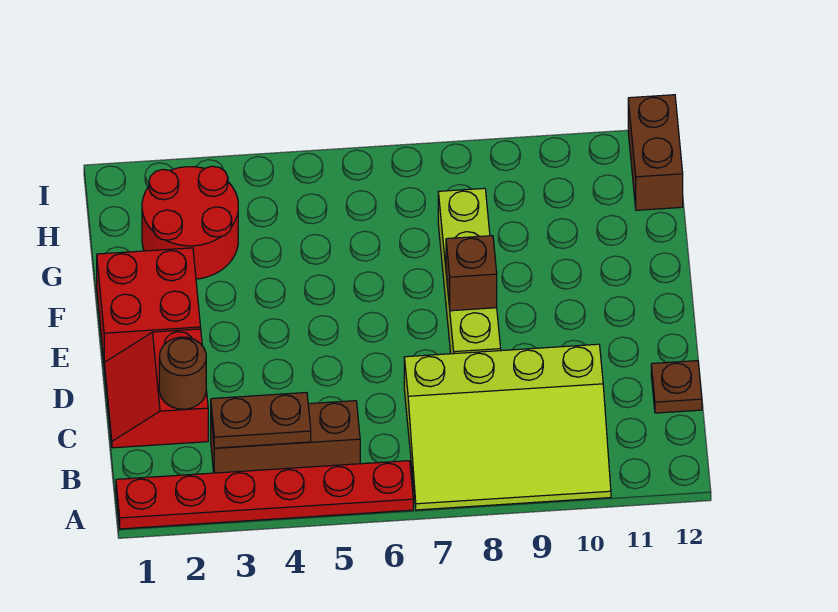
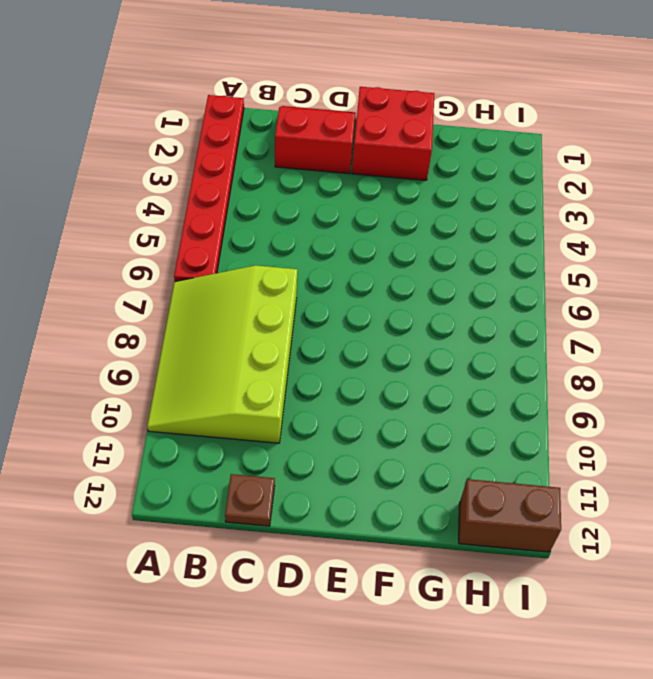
none -> brown 1x3 brick [211,401,360,473]
none -> lime 1x4 brick [438,188,501,354]
none -> red 2x2 round brick [142,166,238,279]

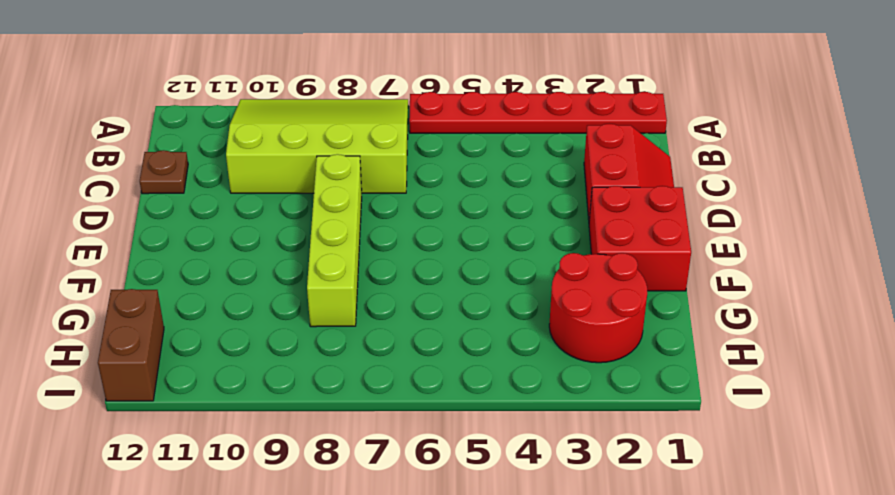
none -> brown 1x3 brick [211,401,360,473]
none -> brown 1x2 plate [211,392,311,448]
none -> brown 1x1 round brick [159,337,206,409]

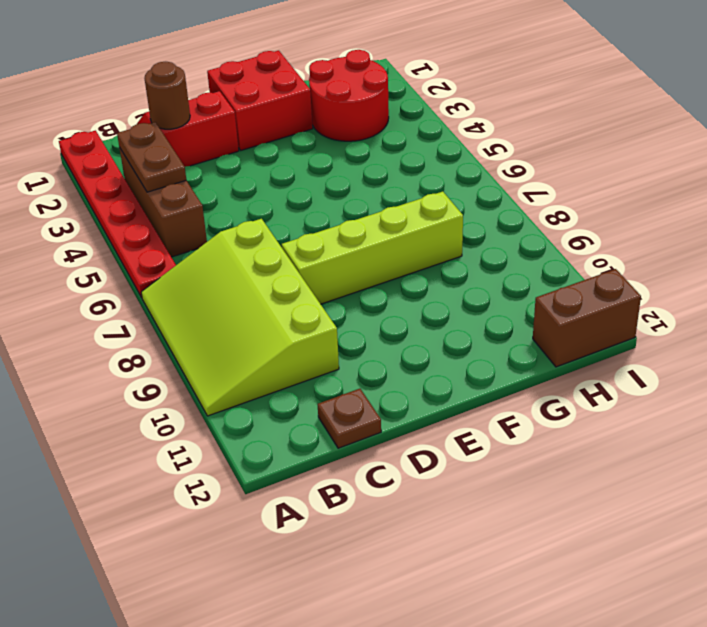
none -> brown 1x1 brick [446,236,497,311]

